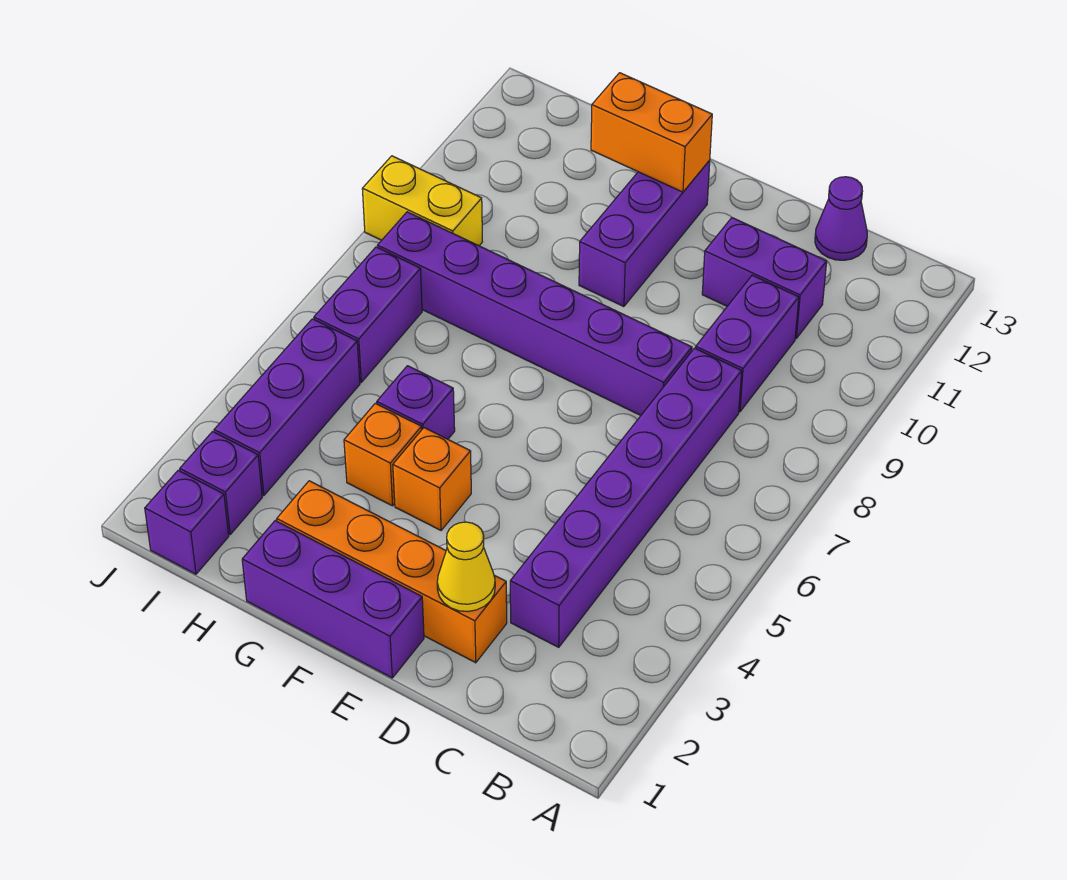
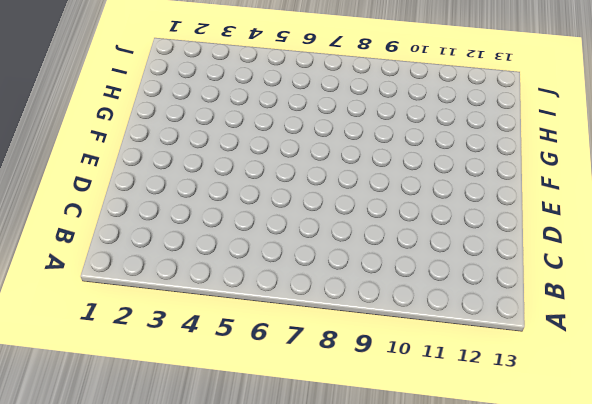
none -> purple 1x6 brick [510,348,742,647]
none -> purple 1x2 brick [696,275,799,412]
none -> purple 1x2 brick [702,218,827,338]

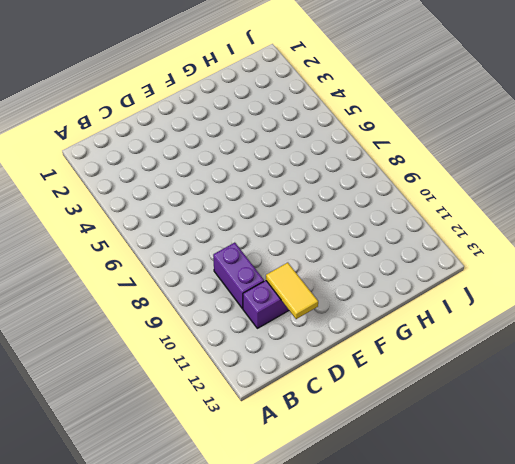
yellow 1x2 tile [266,263,318,319] -> none
none -> purple 1x6 brick [510,348,742,647]
none -> purple 1x1 cone [815,177,867,260]
none -> orange 1x4 brick [277,481,507,663]

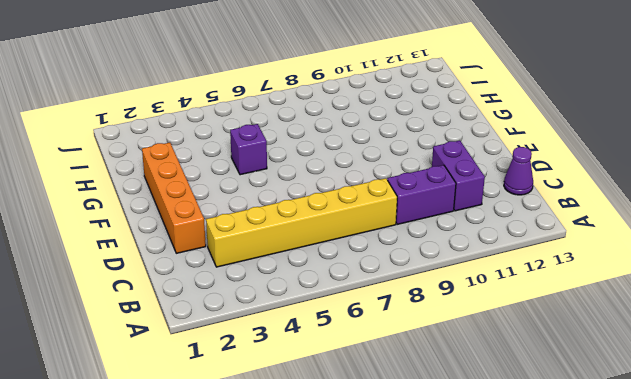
yellow 1x6 brick [206,178,397,267] -> purple 1x6 brick [510,348,742,647]
none -> purple 1x6 brick [378,212,692,415]
none -> purple 1x3 brick [242,521,424,678]
none -> orange 1x1 brick [393,428,471,530]

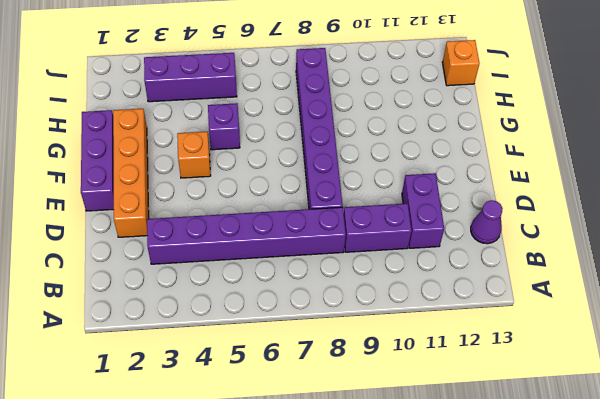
orange 1x1 brick [442,40,480,86] -> orange 1x1 brick moved to [344,403,422,506]
none -> purple 1x3 brick [579,160,710,307]
none -> purple 1x1 brick [145,470,229,574]
none -> purple 1x1 brick [180,432,262,534]

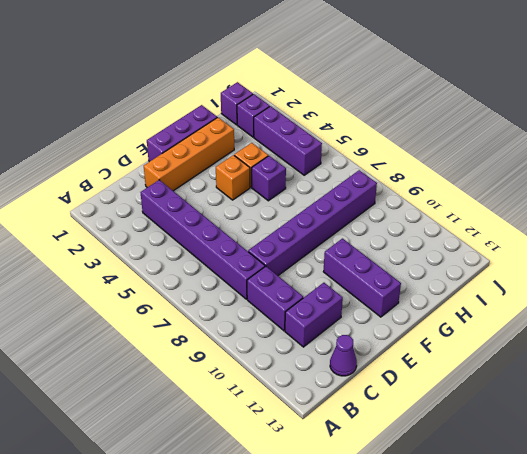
none -> purple 1x2 brick [314,247,422,382]
none -> yellow 1x2 brick [362,156,482,246]
none -> yellow 1x1 cone [437,522,495,612]

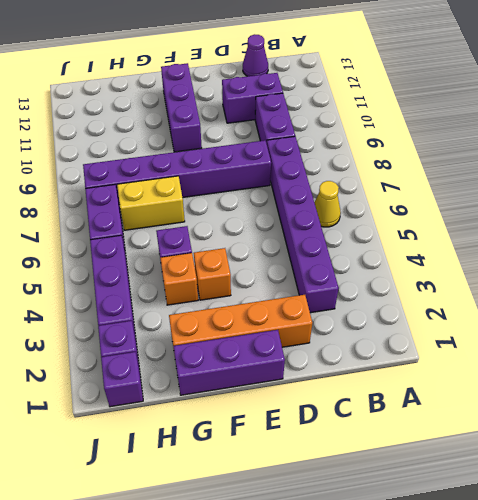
yellow 1x1 cone [314,181,341,227] -> yellow 1x1 cone moved to [437,522,495,612]
yellow 1x2 brick [117,176,185,230] -> yellow 1x2 brick moved to [362,156,482,246]
none -> orange 1x2 brick [591,73,712,192]

